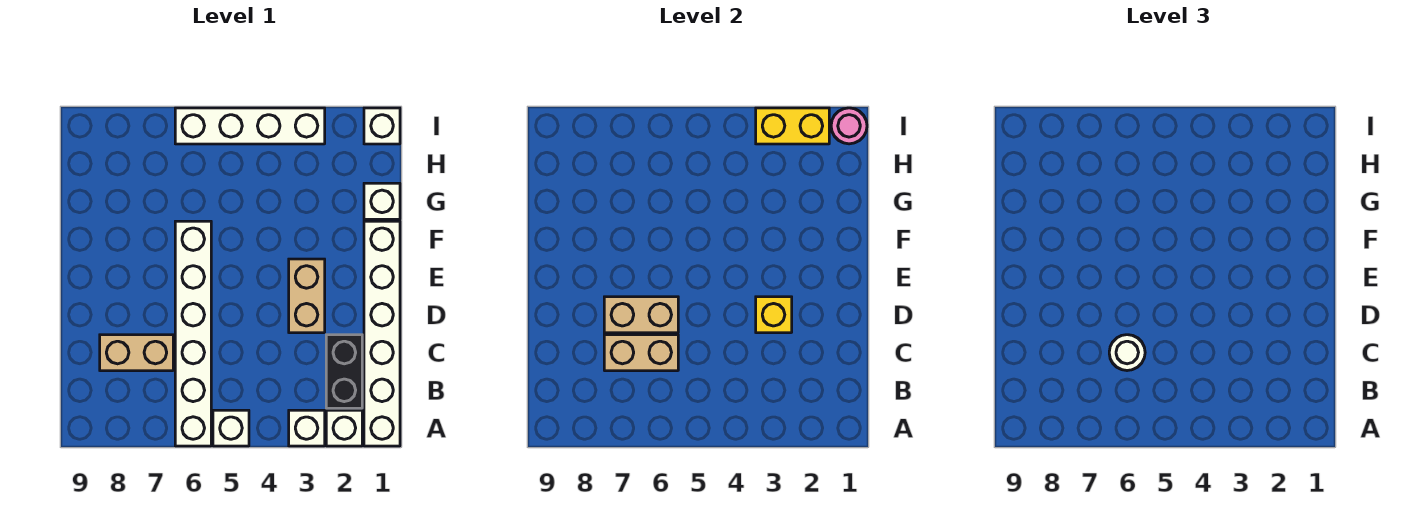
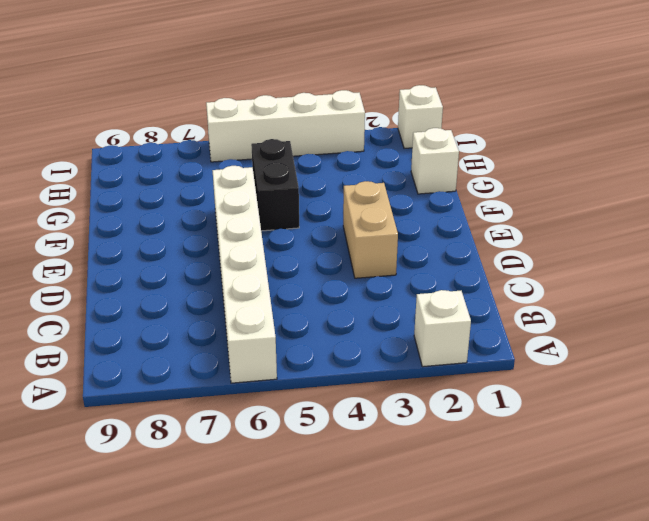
black 1x2 brick [251,139,299,231] -> black 1x2 brick moved to [326,335,362,408]
none -> white 1x6 brick [364,221,400,446]
none -> white 1x1 brick [289,410,325,446]
none -> white 1x1 brick [213,410,249,446]

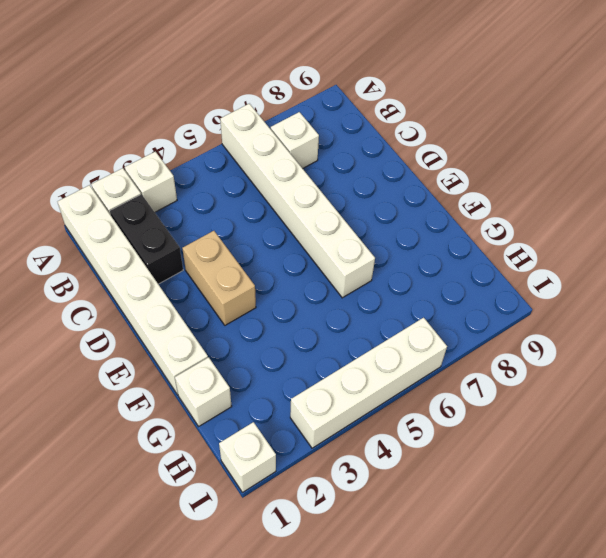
white 1x1 brick [271,112,319,169] -> white 1x1 brick moved to [213,410,249,446]
none -> tan 1x2 brick [100,335,173,371]
none -> tan 1x2 brick [604,335,678,371]
none -> yellow 1x1 brick [756,297,792,333]

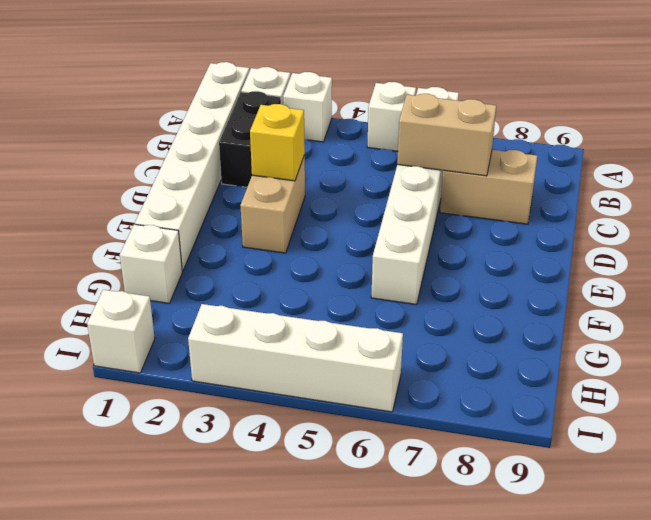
none -> tan 1x2 brick [604,297,678,333]
none -> pink 1x1 round brick [831,108,867,144]
none -> yellow 1x2 brick [756,108,829,144]

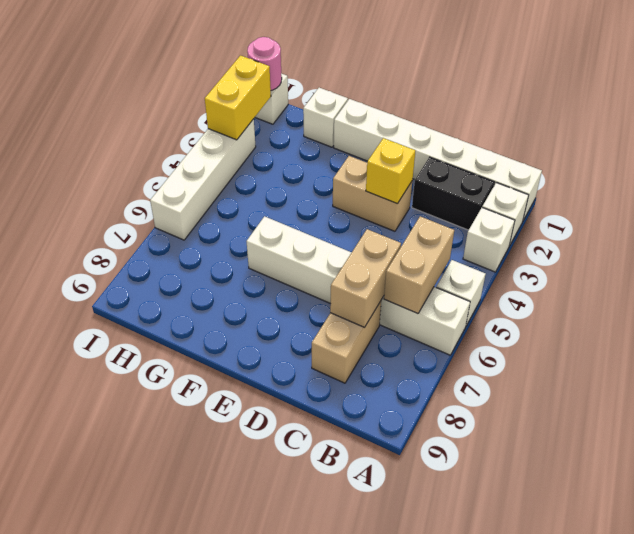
tan 1x2 brick [384,216,454,314] -> tan 1x2 brick moved to [604,297,678,333]
none -> white 1x1 round brick [1109,335,1145,371]

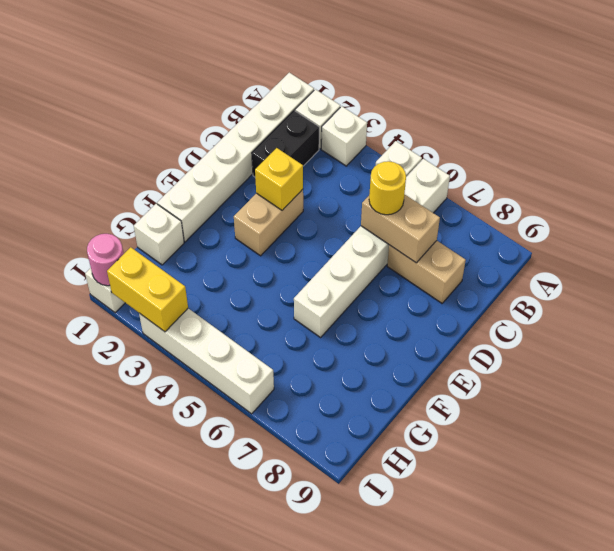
yellow 1x1 round brick [369,161,406,215] -> white 1x1 round brick [1109,335,1145,371]
none -> tan 1x2 brick [604,297,678,333]

